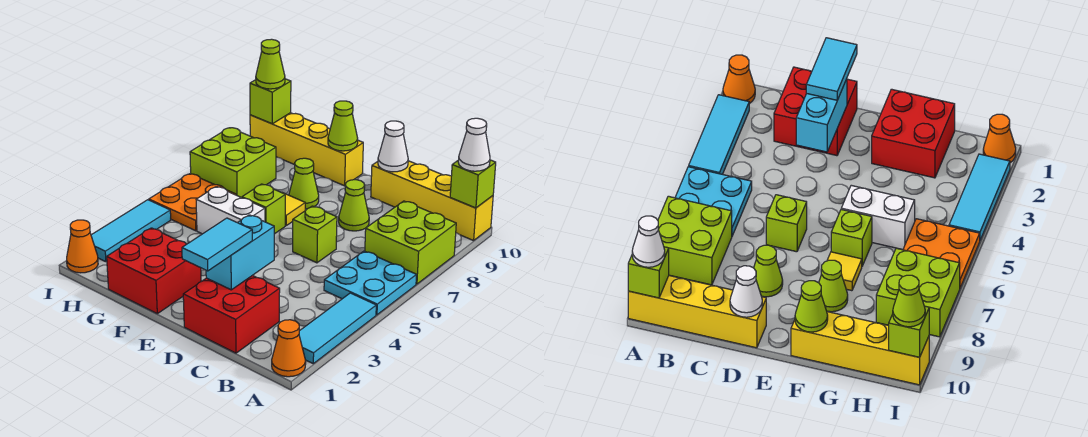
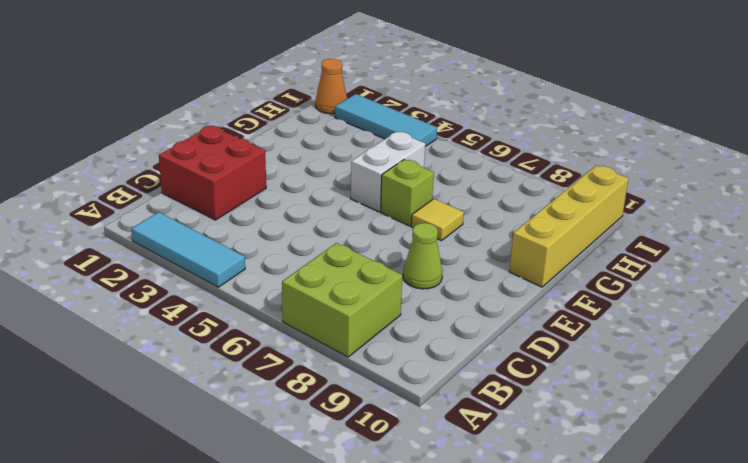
none -> orange 1x1 cone [272,320,306,377]
none -> cyan 2x2 plate [324,251,417,315]
none -> yellow 1x4 brick [371,161,493,241]

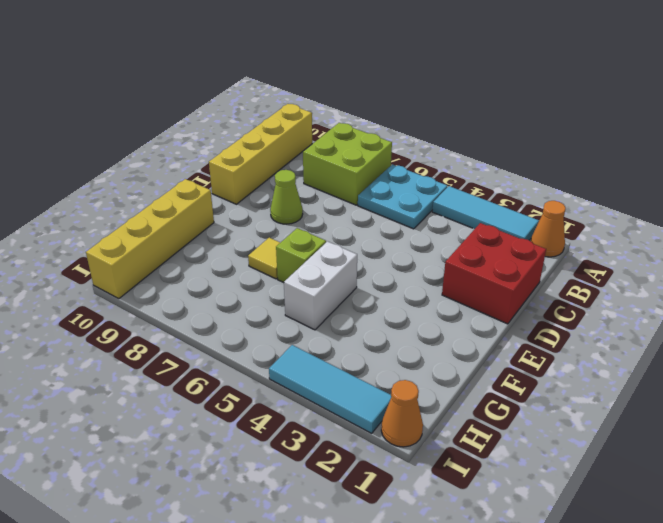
none -> lime 1x1 brick [293,206,337,263]
none -> red 2x2 brick [107,228,201,314]
none -> lime 1x1 cone [289,158,319,209]

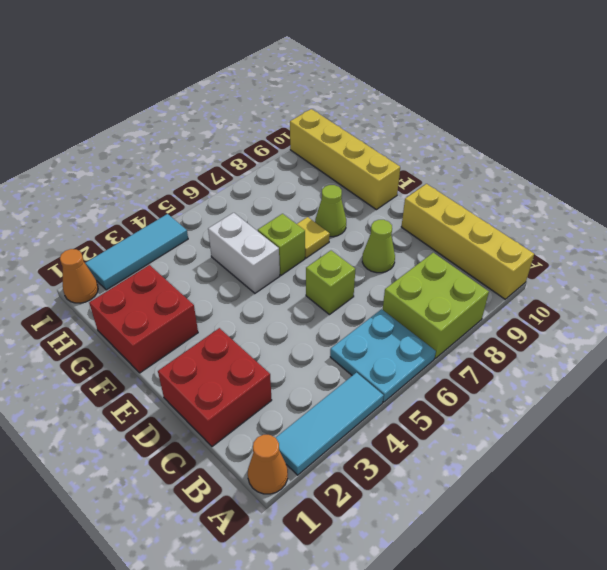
none -> orange 2x2 plate [149,174,236,231]
none -> lime 2x2 brick [190,128,276,198]
none -> lime 1x1 brick [450,160,496,208]

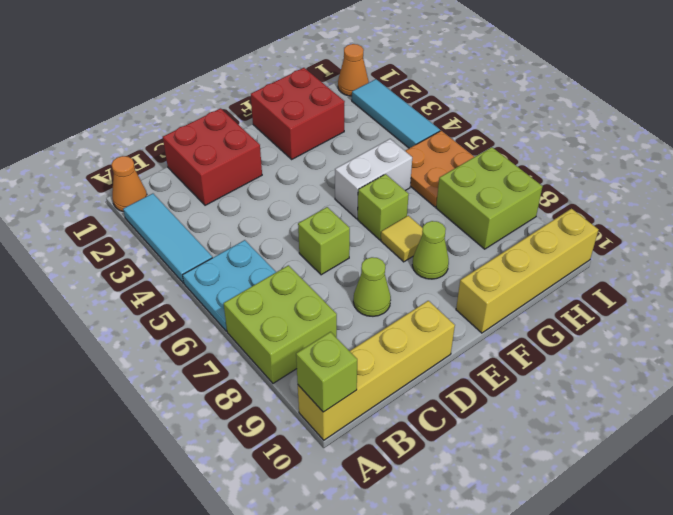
none -> cyan 1x2 brick [206,215,274,290]
none -> white 1x1 cone [378,121,408,172]
none -> lime 1x1 cone [328,101,358,151]

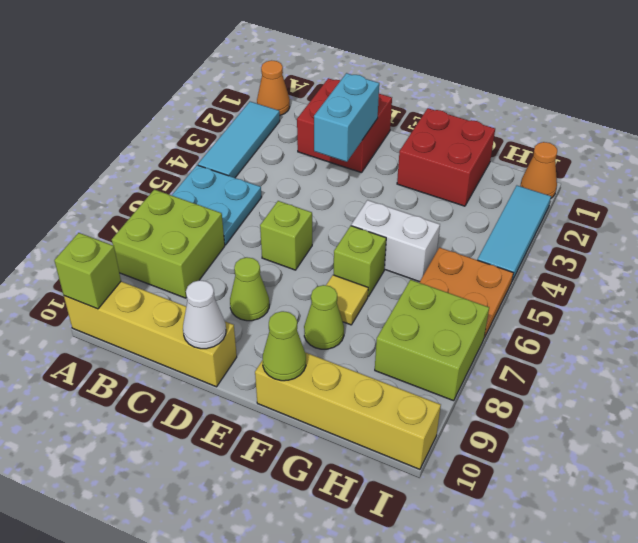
none -> lime 1x1 brick [250,79,291,124]
none -> white 1x1 cone [458,118,490,171]
none -> cyan 1x2 tile [182,218,252,271]

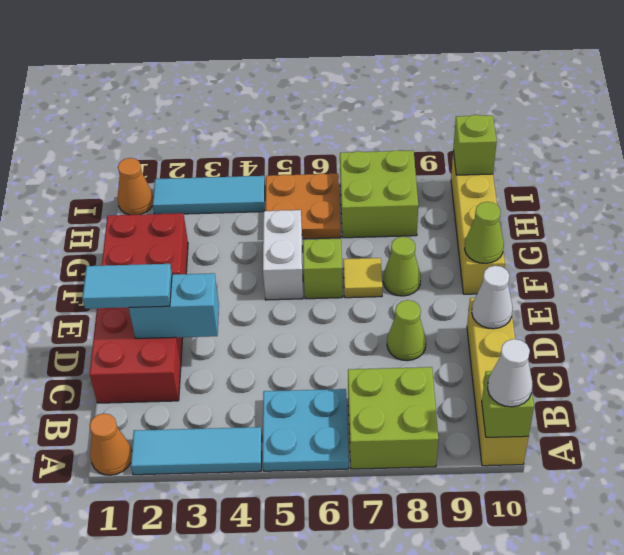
none -> lime 1x1 brick [293,206,337,263]
none -> lime 1x1 cone [256,39,285,89]

